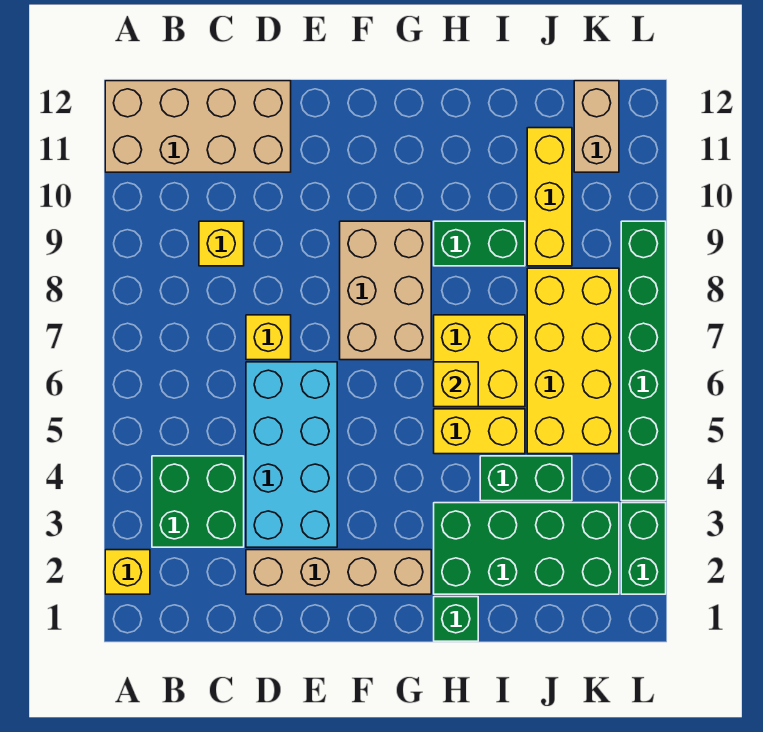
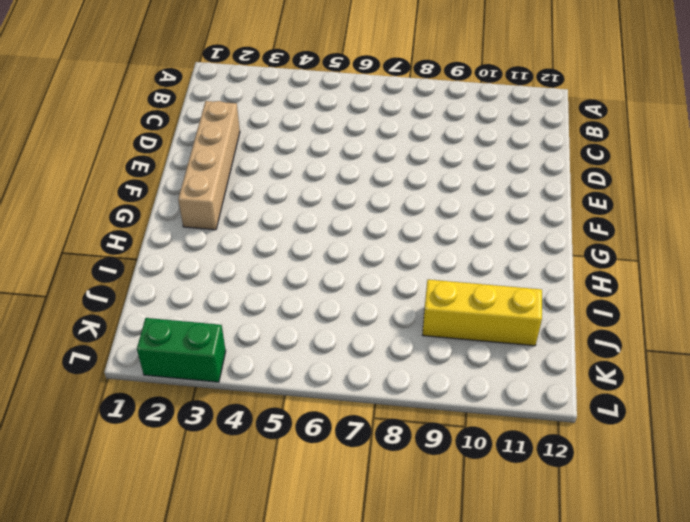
none -> yellow 1x1 brick [105,550,150,594]
none -> tan 2x4 brick [105,81,291,172]
none -> green 2x2 brick [152,456,244,547]

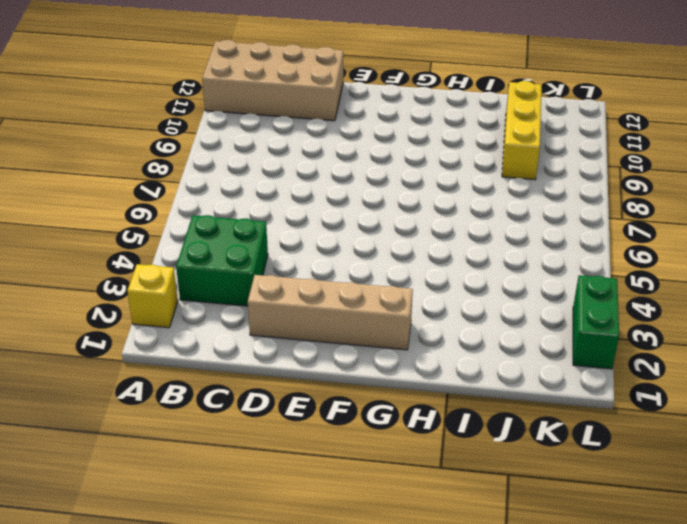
none -> yellow 1x1 brick [199,221,244,266]
none -> cyan 2x4 brick [246,362,337,547]
none -> yellow 1x1 brick [246,315,291,360]

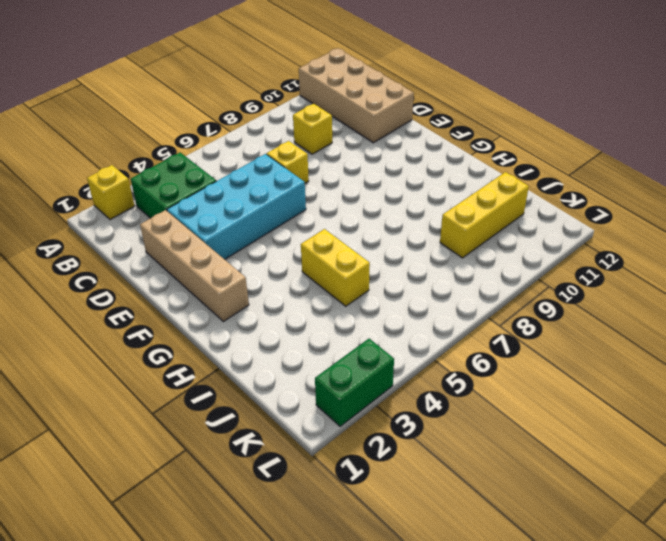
none -> tan 2x3 brick [340,221,431,360]
none -> green 1x1 brick [434,597,478,641]
none -> green 2x4 brick [434,503,619,594]

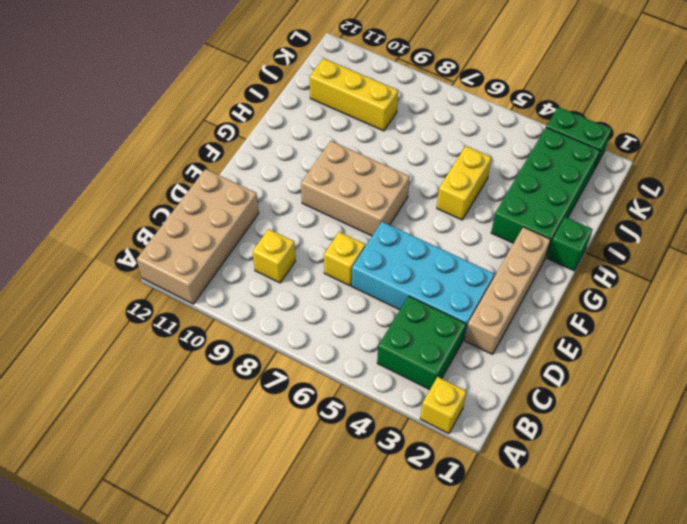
none -> yellow 2x2 brick [434,315,525,407]
none -> green 1x2 brick [434,221,525,266]
none -> green 1x2 brick [480,456,572,501]

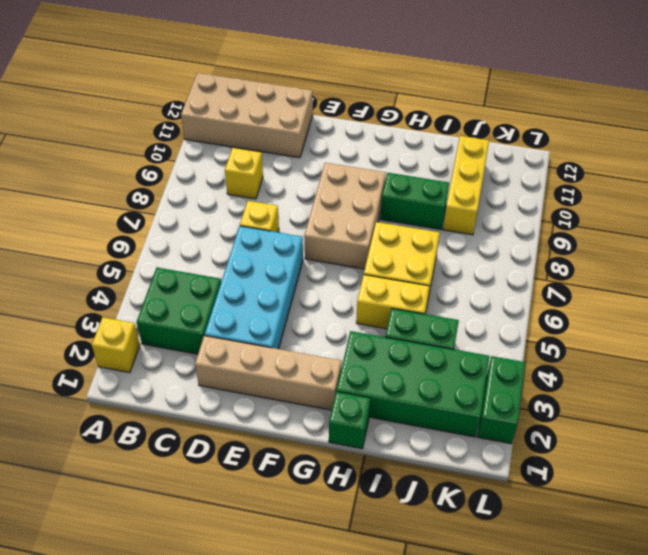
none -> yellow 2x4 brick [527,268,619,454]
none -> tan 1x2 brick [574,81,619,172]
none -> green 1x6 brick [621,221,666,501]

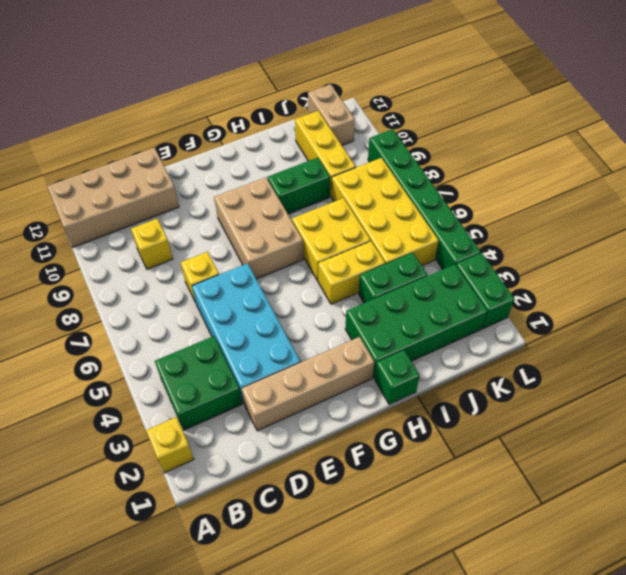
none -> yellow 1x1 brick [434,362,478,407]

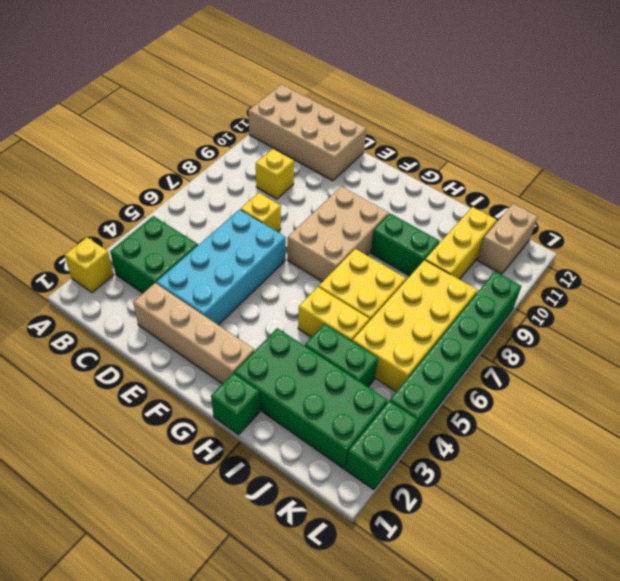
none -> yellow 1x1 brick [434,362,478,407]

